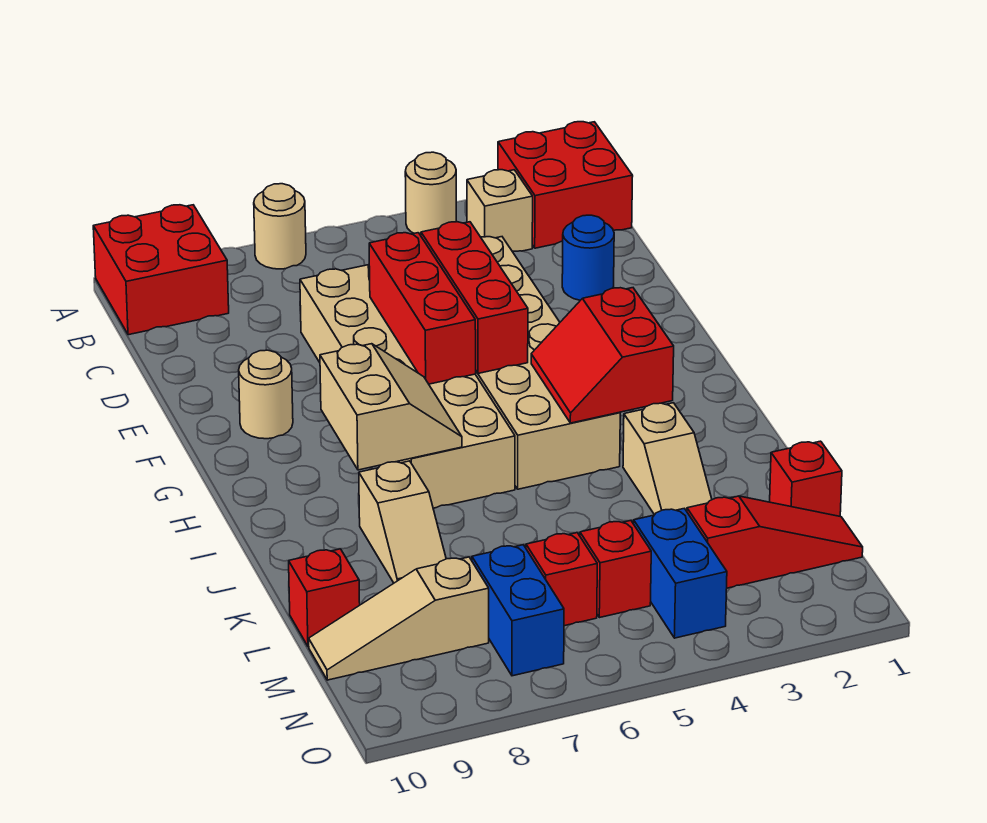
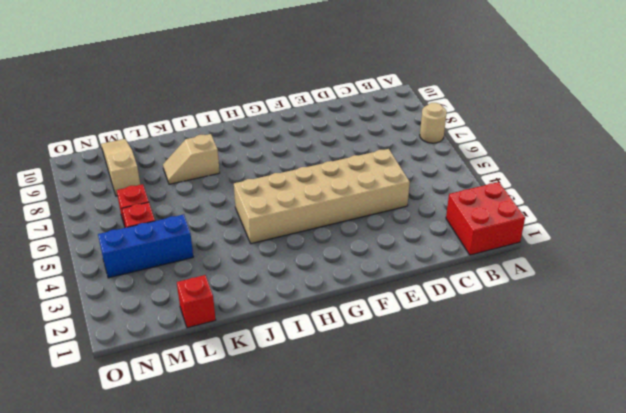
blue 1x3 brick [98,215,193,278] -> blue 1x2 brick [634,508,727,638]
none -> tan 1x1 round brick [405,152,456,235]
none -> red 2x2 brick [93,205,229,335]
none -> tan 1x1 brick [467,170,533,252]

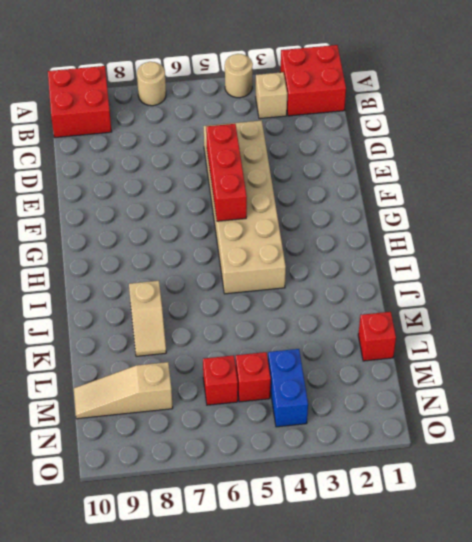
none -> blue 1x1 round brick [562,215,614,300]
none -> tan 2x6 brick [300,265,515,508]
none -> tan 1x1 round brick [239,350,293,439]

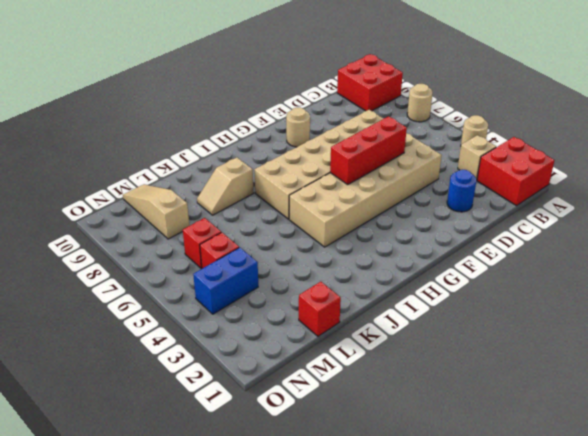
none -> tan 1x2 slope [623,403,712,515]
none -> red 1x1 brick [289,549,360,647]
none -> red 1x3 slope [687,496,863,588]

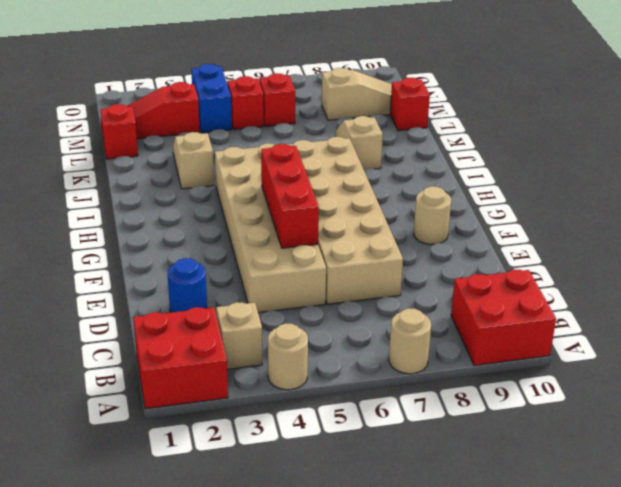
none -> blue 1x2 brick [472,545,564,676]
none -> red 1x3 brick [369,233,476,384]
none -> red 2x2 slope [531,288,674,423]

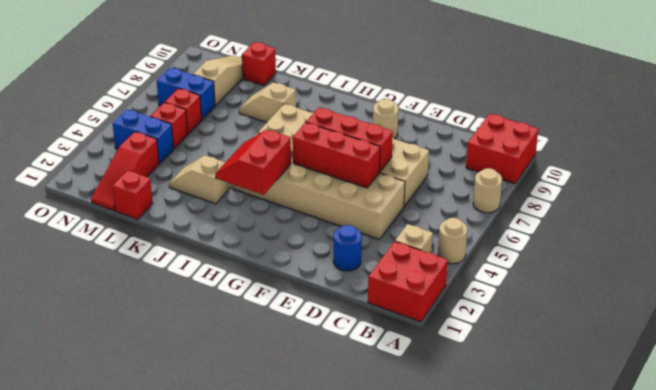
red 2x2 slope [215,129,291,195] -> red 2x2 slope turned to [531,288,674,423]
none -> tan 2x2 slope [320,344,462,470]

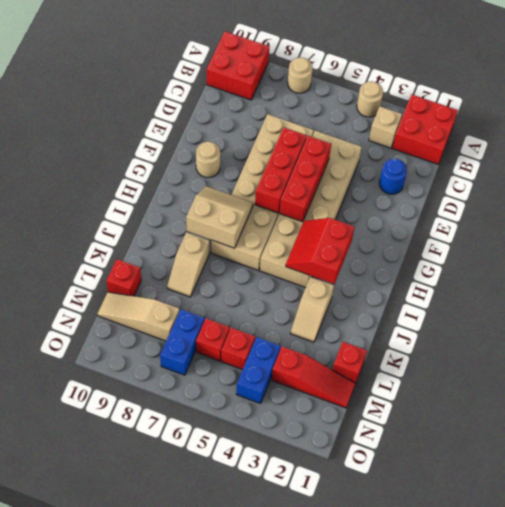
tan 2x2 slope [186,186,253,248] -> tan 2x2 slope turned to [320,344,462,470]

